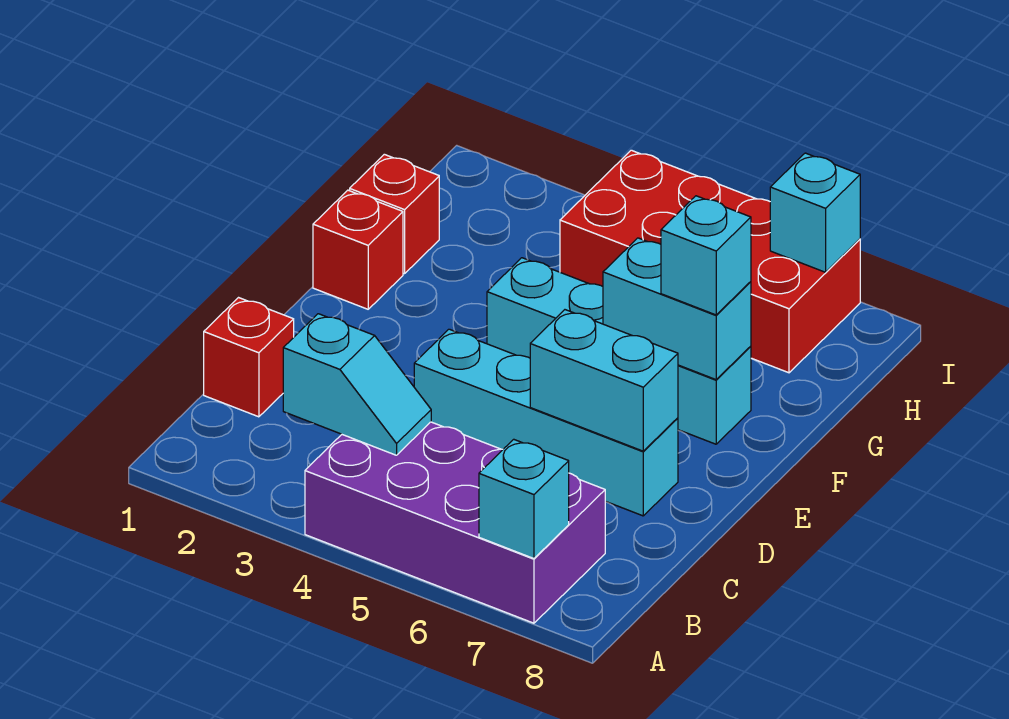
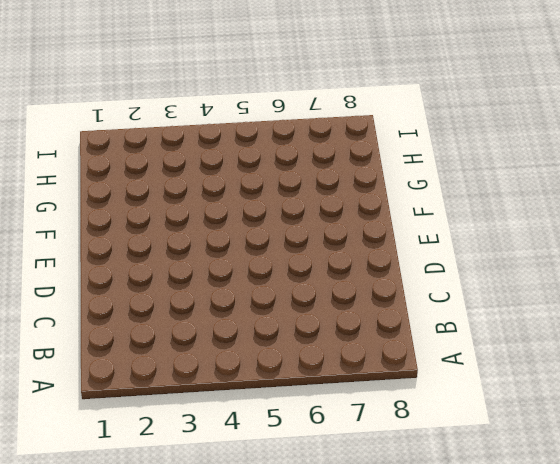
none -> purple 2x4 brick [305,422,605,623]
none -> red 1x1 brick [204,298,294,417]
none -> cyan 1x4 brick [414,329,678,516]

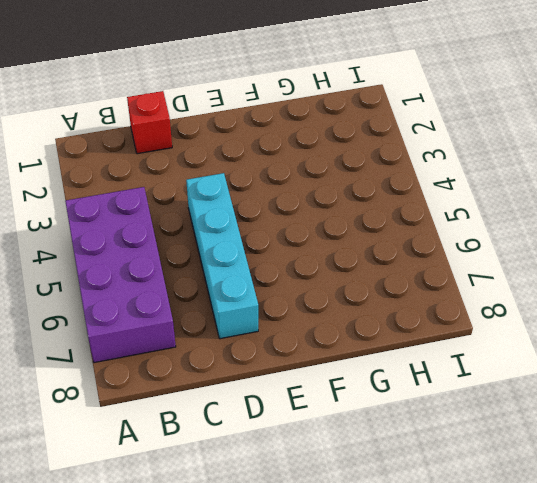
none -> red 1x1 brick [313,190,403,309]
none -> cyan 1x4 brick [487,258,751,444]
none -> red 1x1 brick [350,154,439,274]

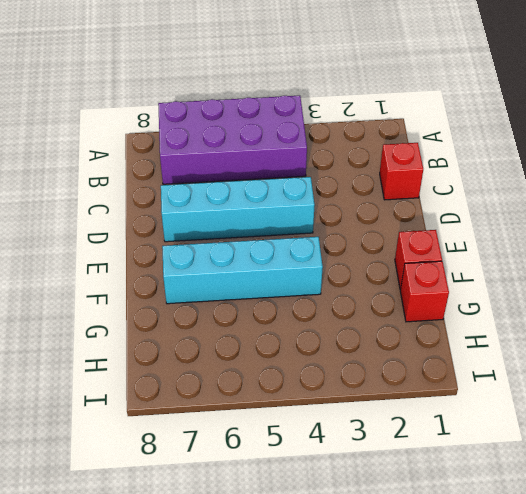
none -> red 2x4 brick [560,150,860,373]
none -> cyan 1x1 brick [479,439,569,559]
none -> cyan 1x2 slope [283,314,431,455]

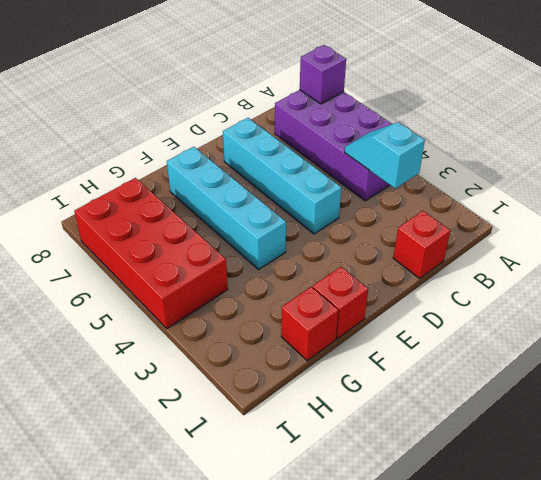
purple 1x1 brick [300,45,346,104] -> cyan 1x1 brick [479,439,569,559]
none -> cyan 1x2 brick [530,310,678,451]
none -> cyan 1x2 brick [603,238,751,380]
none -> cyan 1x1 brick [770,153,860,272]

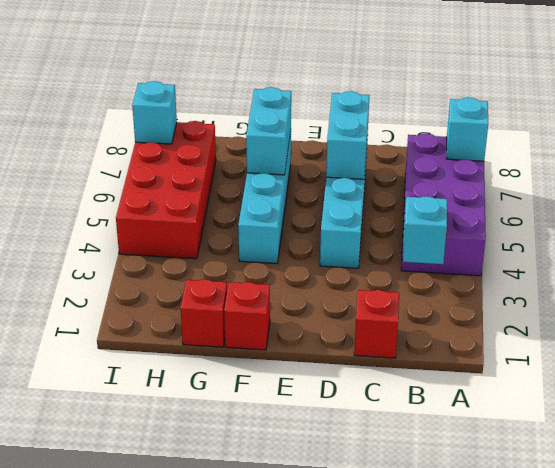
none -> cyan 1x1 brick [661,196,751,315]

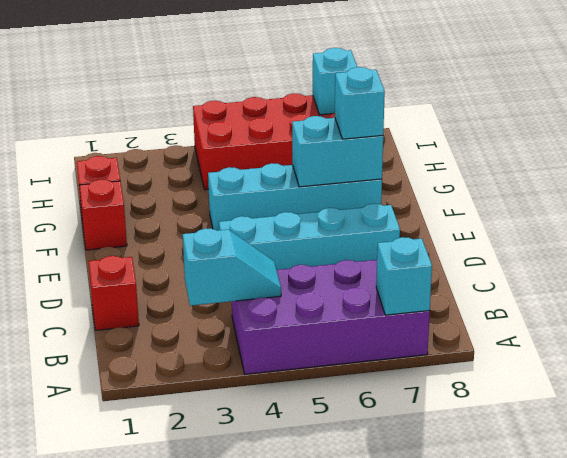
none -> cyan 1x2 brick [530,310,678,451]

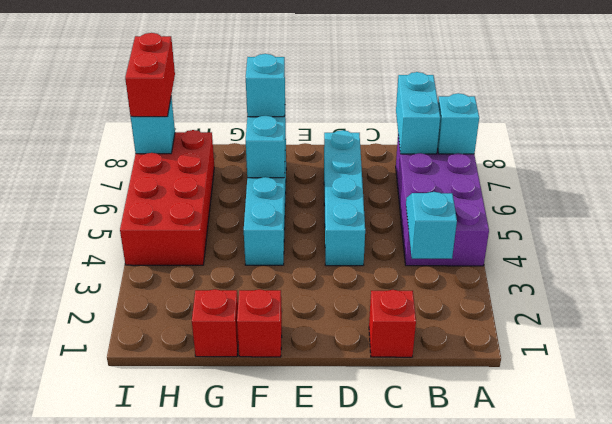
cyan 1x2 brick [396,72,440,154] -> cyan 1x2 brick moved to [530,310,678,451]
red 1x2 brick [125,33,175,117] -> none

